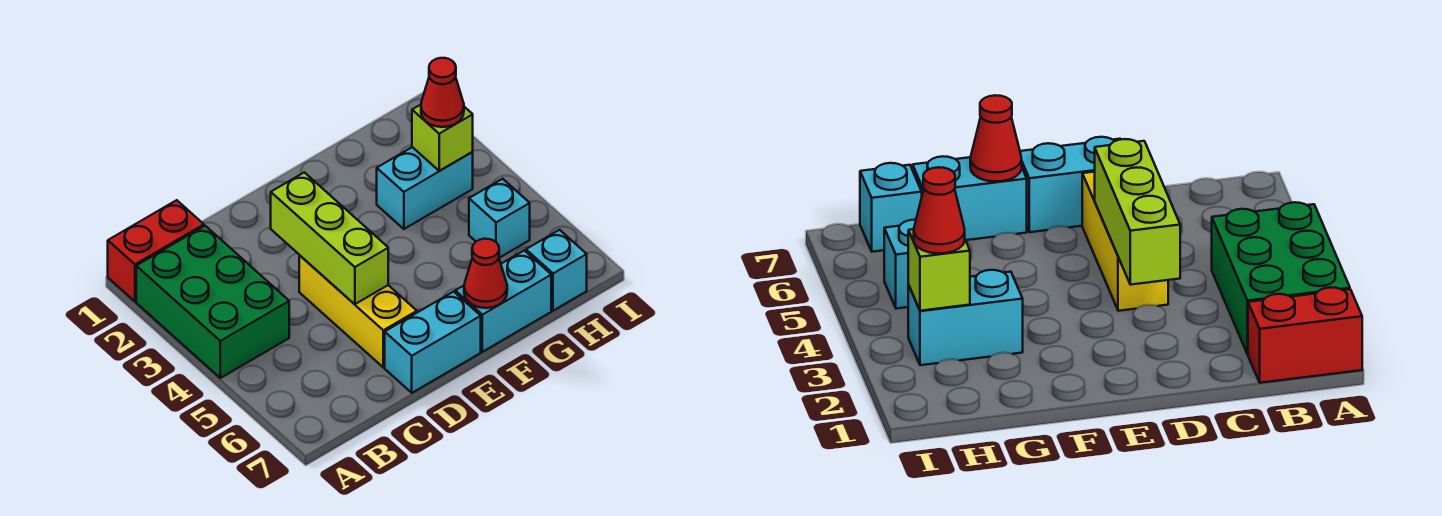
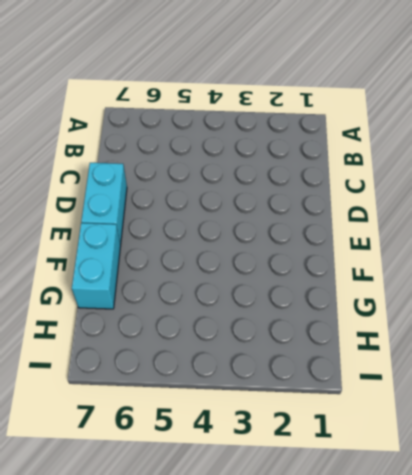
none -> red 1x2 brick [108,200,204,301]
none -> green 2x3 brick [136,226,289,378]
none -> yellow 1x3 brick [299,255,417,367]

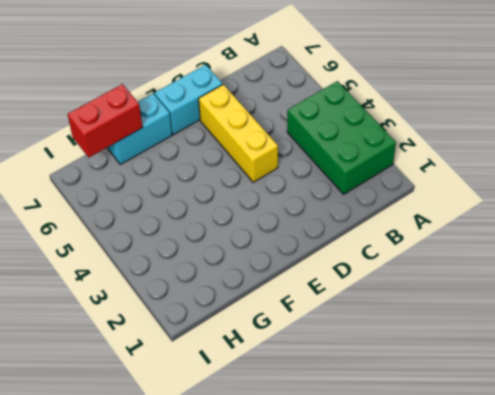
red 1x2 brick [68,84,143,158] -> red 1x2 brick moved to [108,200,204,301]
none -> cyan 1x2 brick [377,147,473,229]
none -> cyan 1x1 brick [469,179,530,258]
none -> cyan 1x1 brick [526,230,587,311]

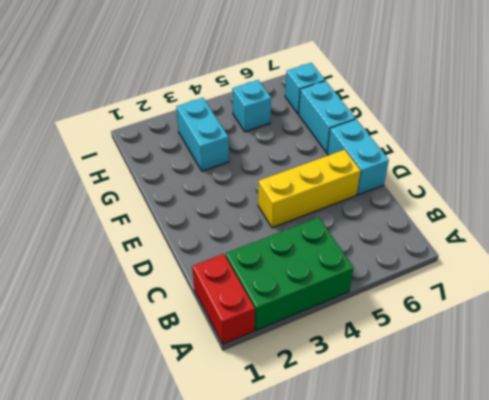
none -> lime 1x3 brick [271,172,388,304]
none -> red 1x1 cone [464,239,507,308]
none -> lime 1x1 brick [412,105,473,171]

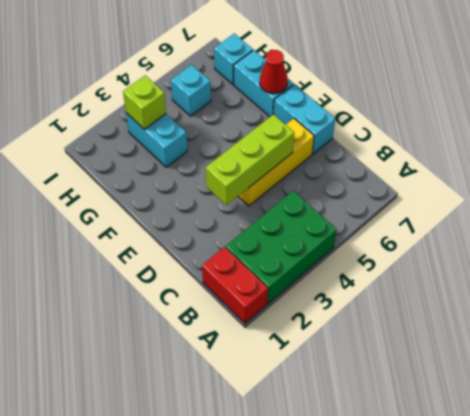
none -> red 1x1 cone [421,58,464,127]

